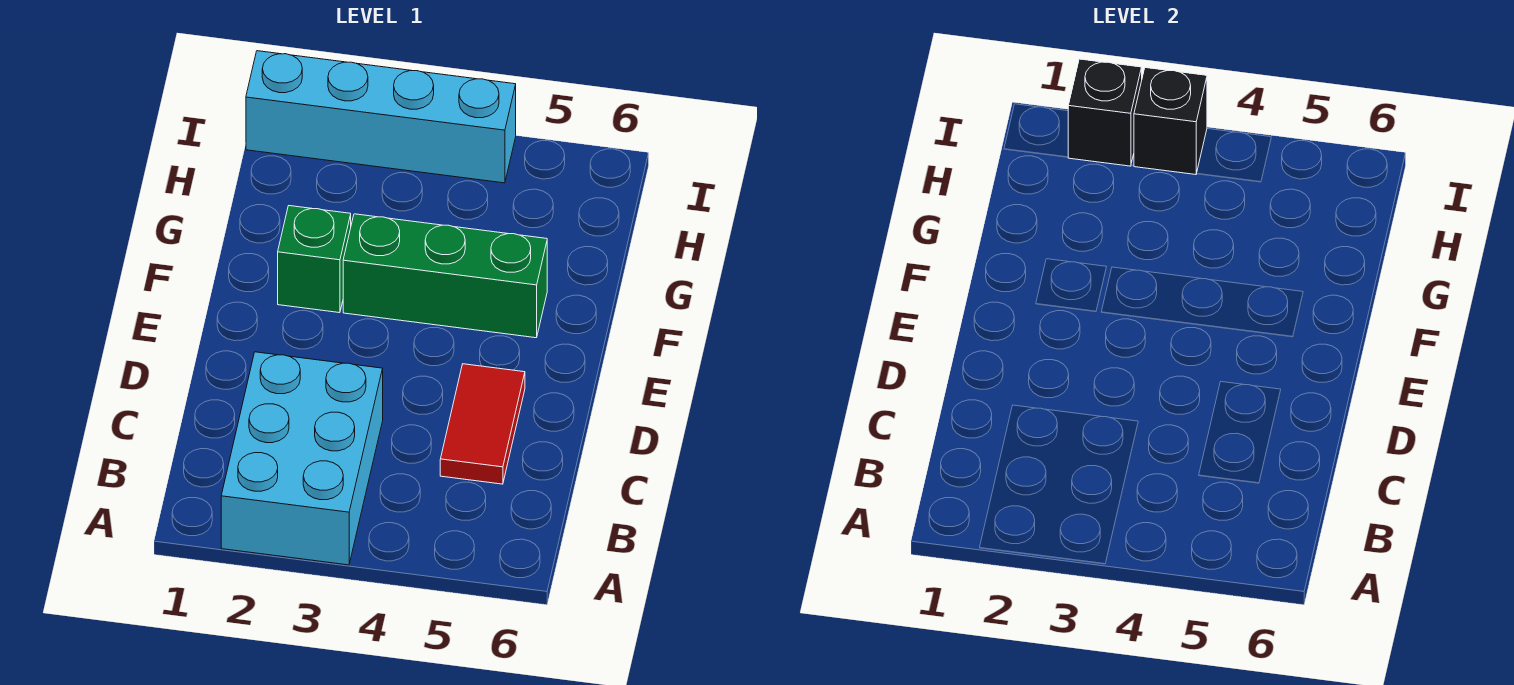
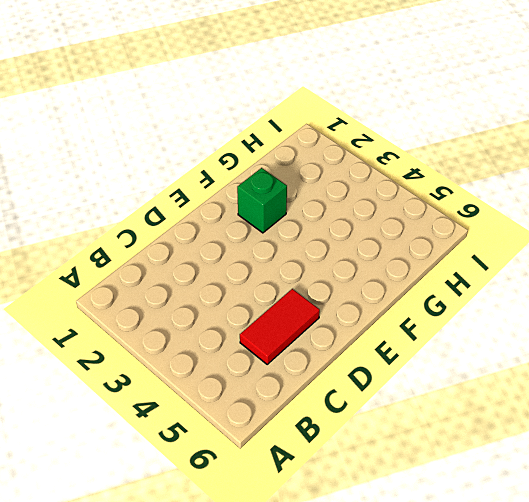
none -> cyan 2x3 brick [221,352,383,565]
none -> green 1x3 brick [343,214,547,338]

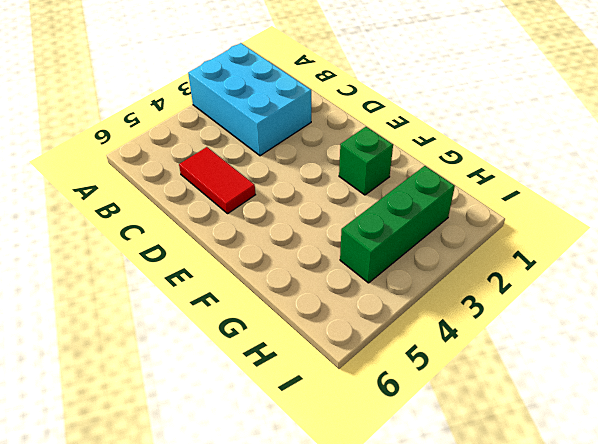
green 1x3 brick [340,166,455,283] -> green 1x3 brick moved to [343,214,547,338]
none -> cyan 1x4 brick [246,51,516,183]
none -> black 1x1 brick [1068,59,1142,166]

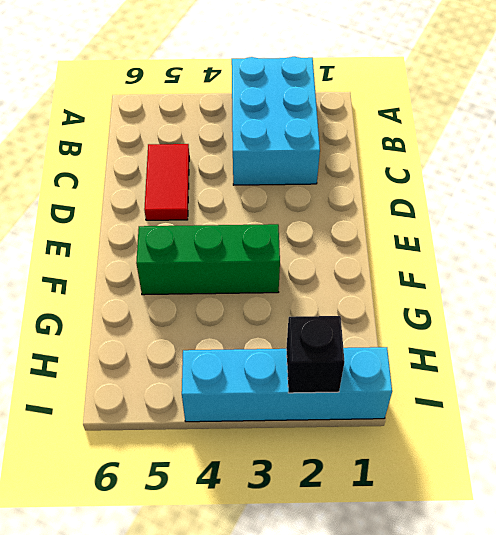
none -> green 1x1 brick [278,206,351,313]
none -> black 1x1 brick [1134,68,1207,175]

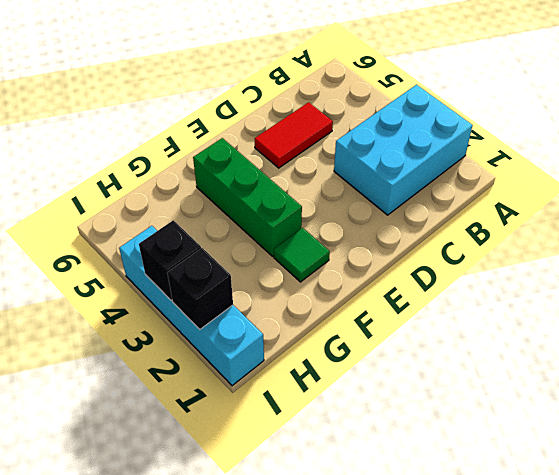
green 1x1 tile [274,228,330,282] -> green 1x1 brick [278,206,351,313]

